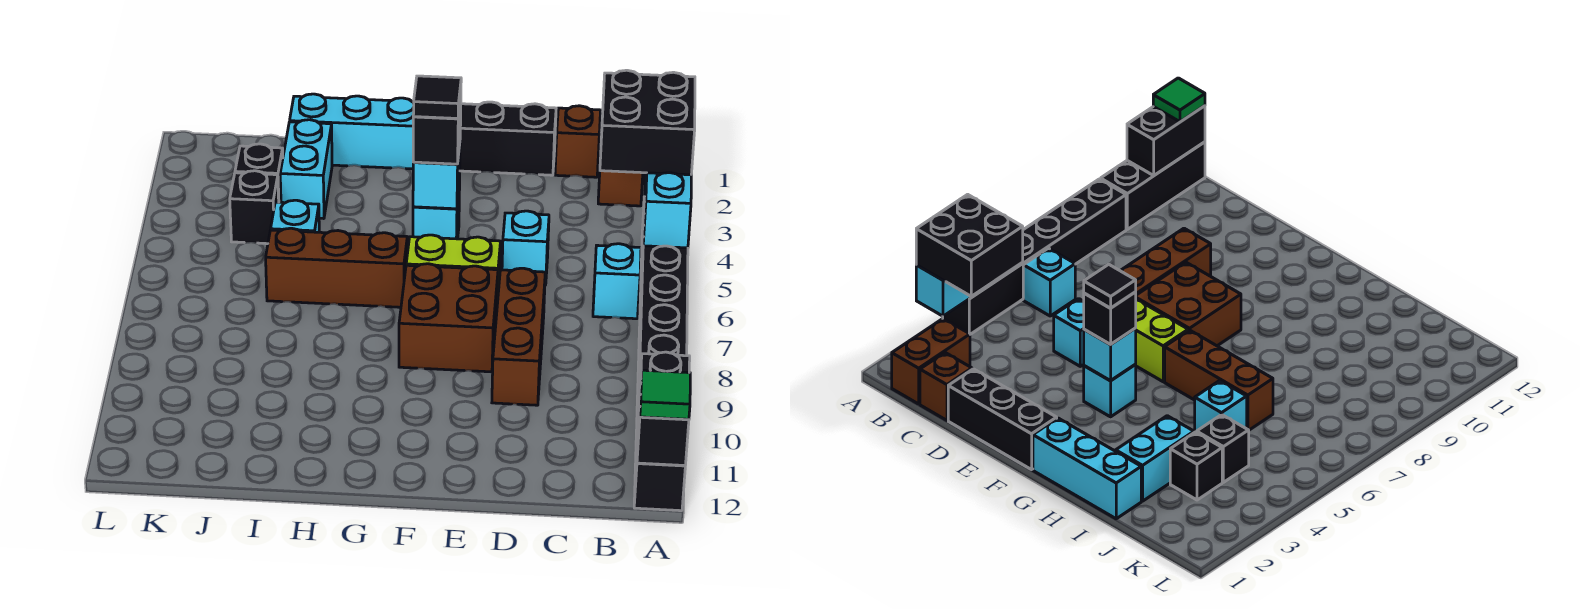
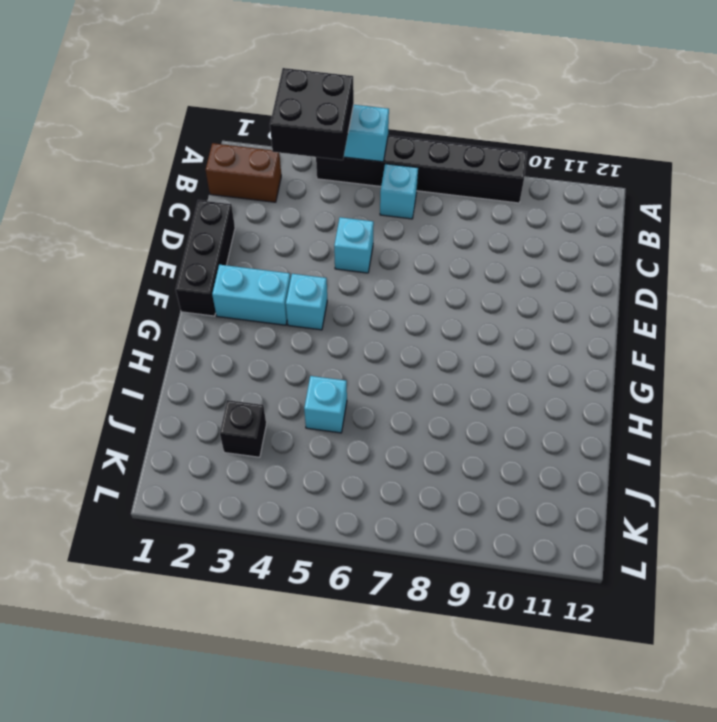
cyan 1x2 brick [212,265,291,325] -> cyan 1x2 brick moved to [280,120,332,219]
none -> black 1x3 brick [634,368,685,511]
none -> brown 1x1 brick [555,106,601,177]
none -> brown 1x3 brick [492,268,545,405]

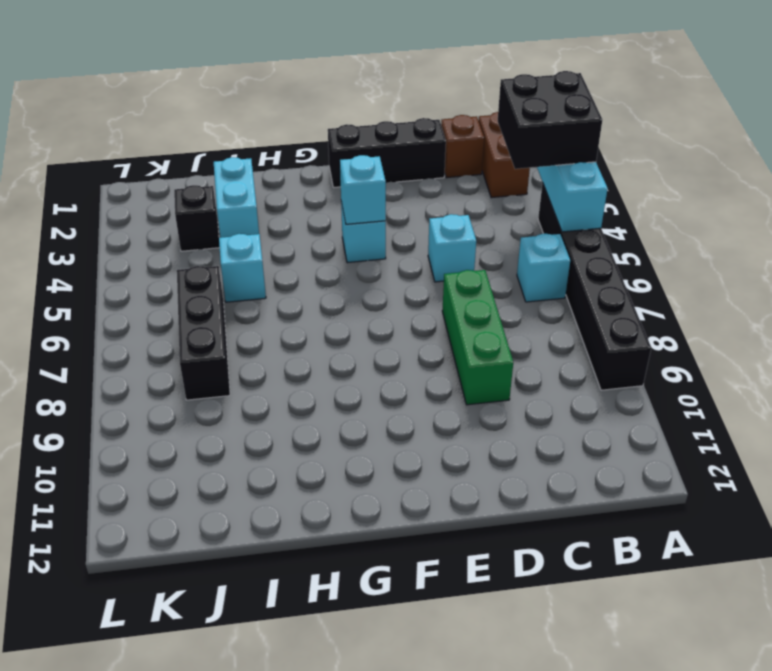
green 1x3 brick [442,270,513,405] -> brown 1x3 brick [492,268,545,405]
black 1x3 brick [177,266,230,400] -> black 1x3 brick moved to [634,368,685,511]
none -> lime 1x2 brick [406,235,501,304]
none -> brown 2x2 brick [399,264,498,372]
none -> cyan 1x3 brick [290,94,414,169]

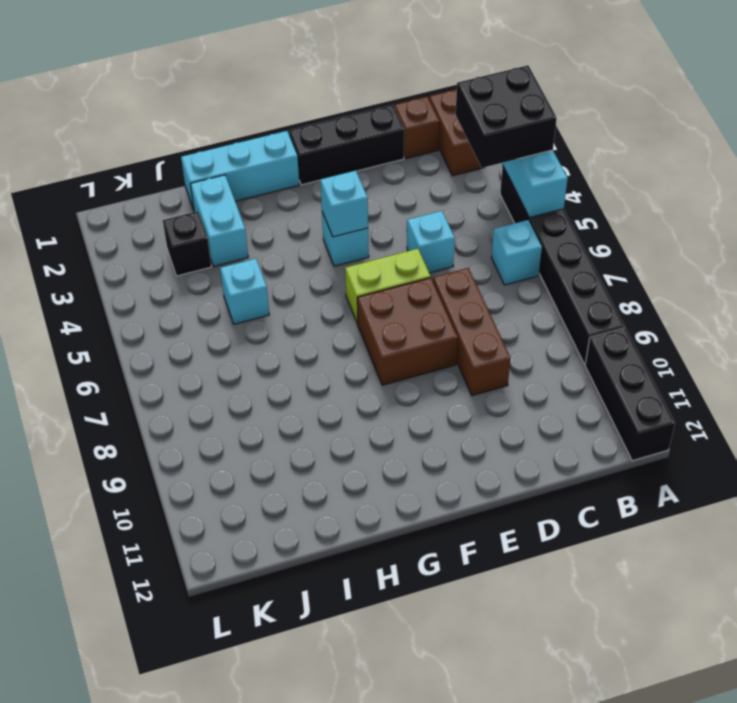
none -> brown 1x3 brick [266,228,407,307]
none -> black 1x1 brick [230,171,279,244]
none -> black 1x2 brick [637,352,690,466]

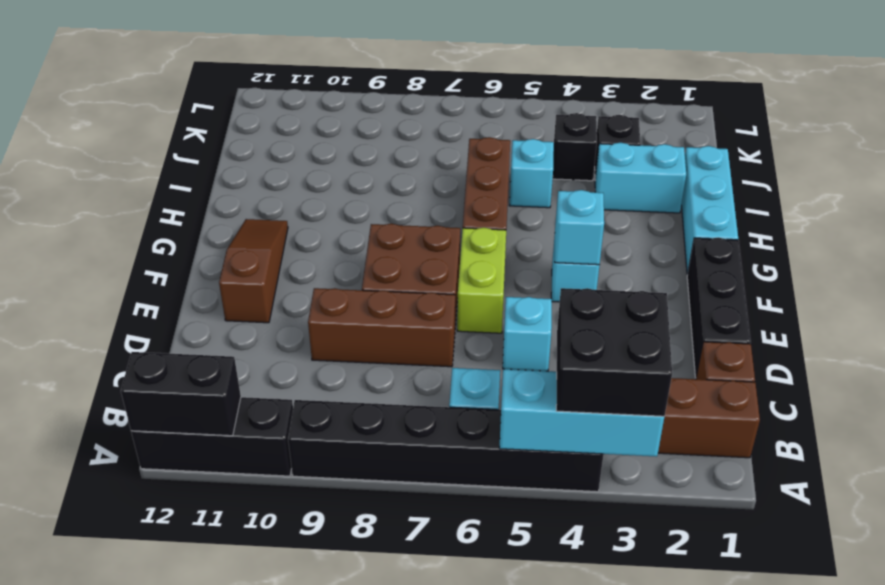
brown 1x3 slope [219,219,288,323] -> none
none -> green 1x1 tile [640,370,690,419]
none -> black 1x1 brick [413,98,461,164]
none -> black 1x1 tile [413,76,461,119]

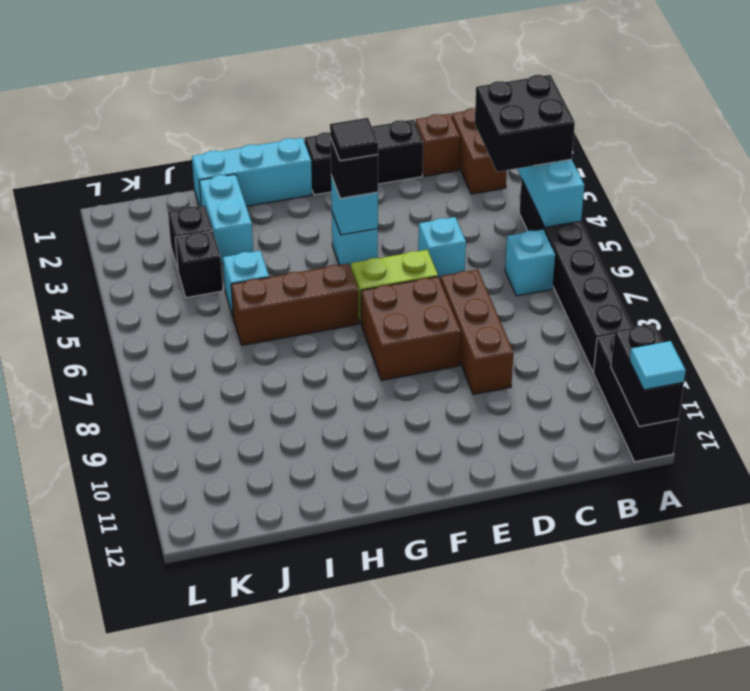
cyan 1x1 tile [629,341,686,390] -> green 1x1 tile [640,370,690,419]

